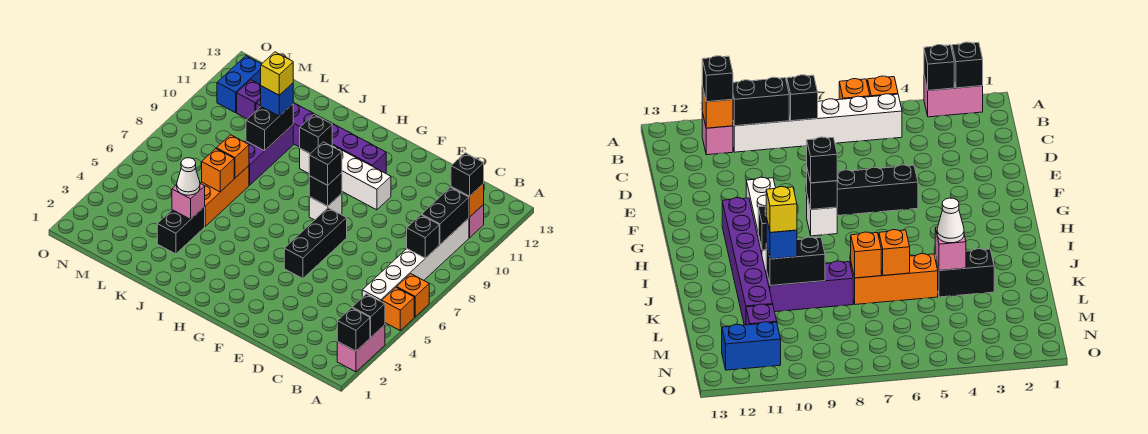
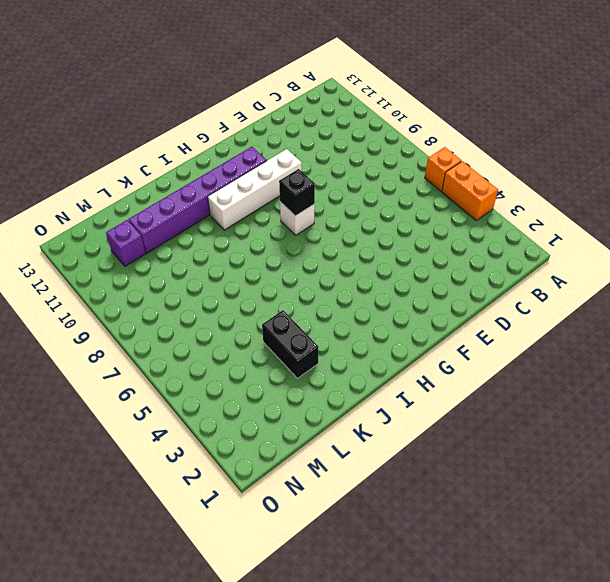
orange 1x2 brick [442,161,498,220] -> orange 1x1 brick [382,287,414,330]
none -> pink 1x2 brick [337,325,385,372]
none -> white 1x6 brick [362,218,469,302]
none -> pink 1x1 brick [469,205,484,238]
none -> black 1x3 brick [284,208,347,279]

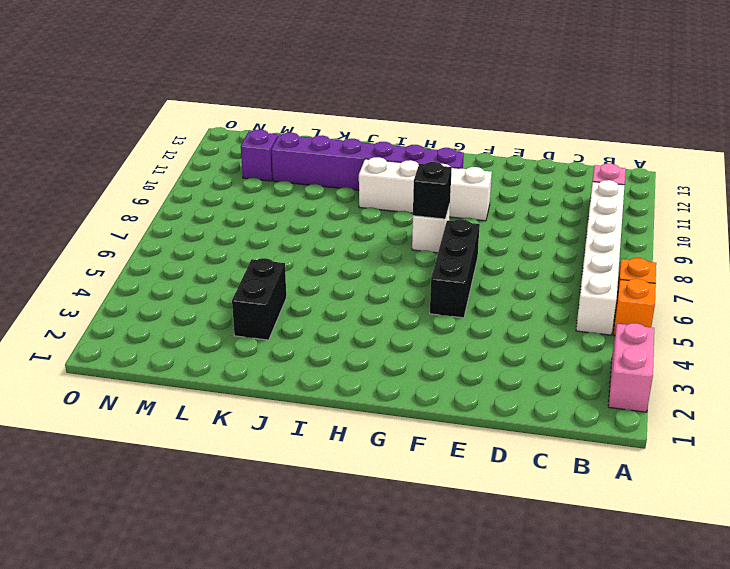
none -> orange 1x3 brick [201,166,249,226]
none -> purple 1x3 brick [245,125,293,185]
none -> blue 1x2 brick [217,56,261,113]
none -> black 1x1 brick [337,308,370,351]

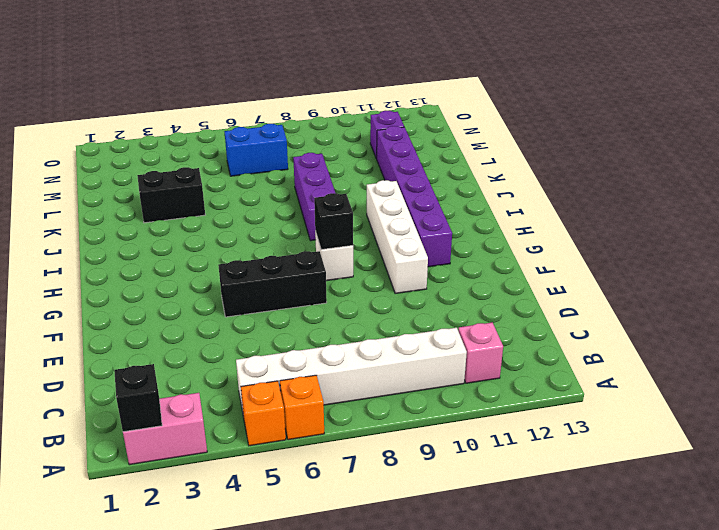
purple 1x3 brick [293,153,335,241] -> purple 1x3 brick turned to [245,125,293,185]
blue 1x2 brick [224,124,288,176] -> blue 1x2 brick moved to [217,56,261,113]
none -> orange 1x3 brick [201,166,249,226]
none -> black 1x1 brick [352,294,385,337]
none -> black 1x1 brick [407,215,439,258]
none -> black 1x2 brick [422,187,469,244]

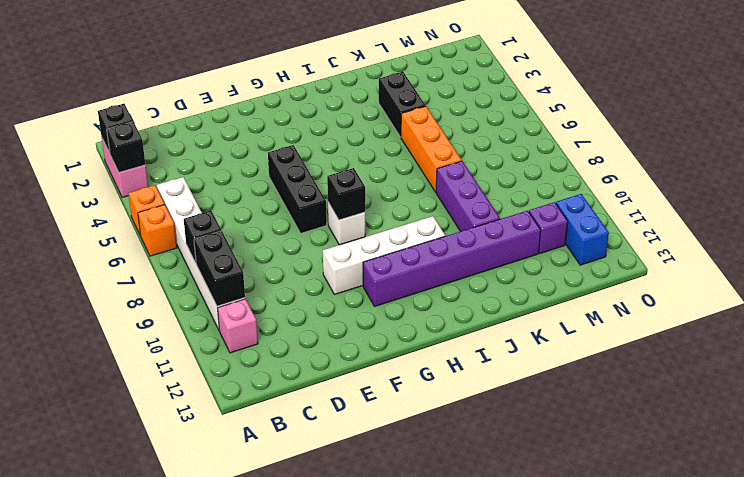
none -> orange 1x1 brick [451,184,484,217]
none -> black 1x1 brick [300,114,332,154]
none -> pink 1x1 brick [172,183,205,219]
none -> orange 1x1 brick [202,149,234,192]

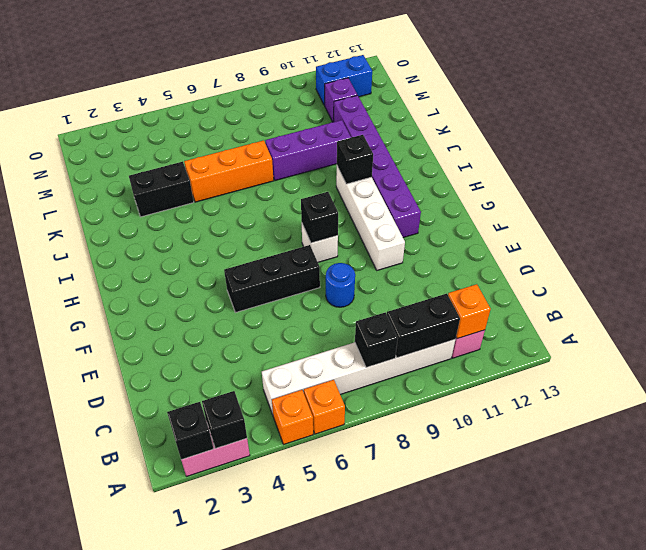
blue 1x1 round brick [326,263,355,307] -> none
none -> pink 1x1 brick [172,183,205,219]
none -> orange 1x1 brick [202,149,234,192]
none -> orange 1x1 brick [216,135,249,178]
none -> black 1x2 brick [246,104,293,151]

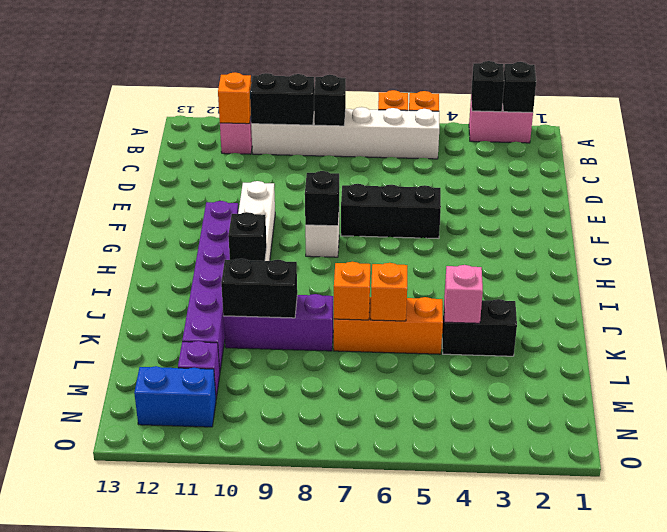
none -> black 1x1 brick [451,153,484,196]
none -> black 1x1 brick [309,142,342,185]
none -> white 1x1 cone [177,158,200,195]
none -> blue 1x1 brick [261,83,293,116]

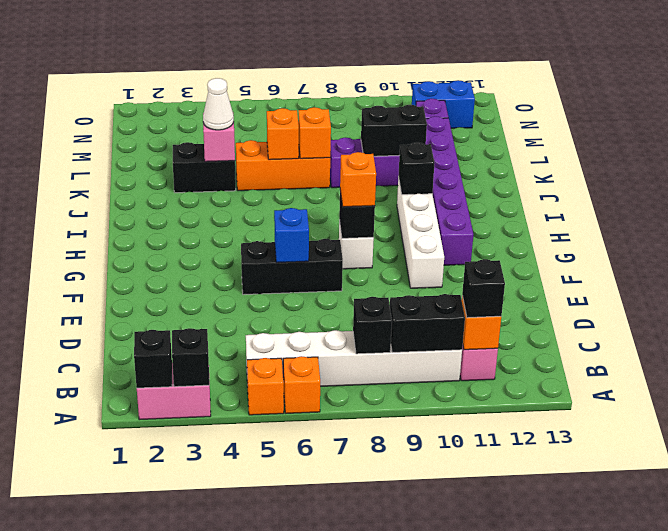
blue 1x1 brick [274,208,309,263] -> blue 1x1 brick moved to [261,83,293,116]
orange 1x1 brick [340,152,376,207] -> black 1x1 brick [309,142,342,185]
none -> yellow 1x1 brick [261,52,293,95]

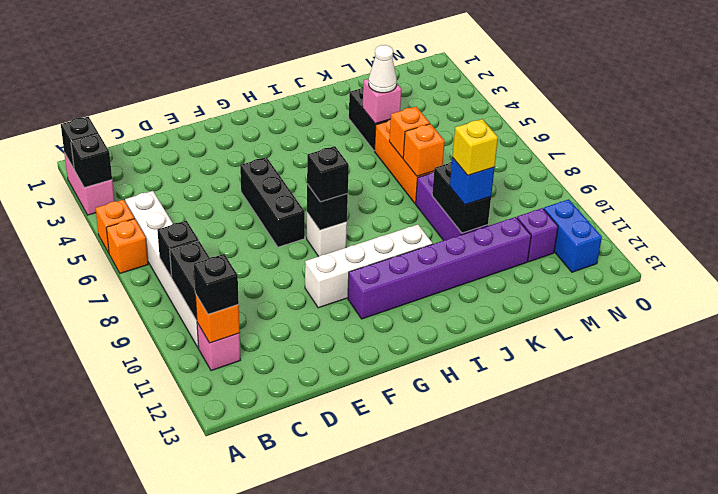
none -> black 1x1 brick [300,114,332,154]

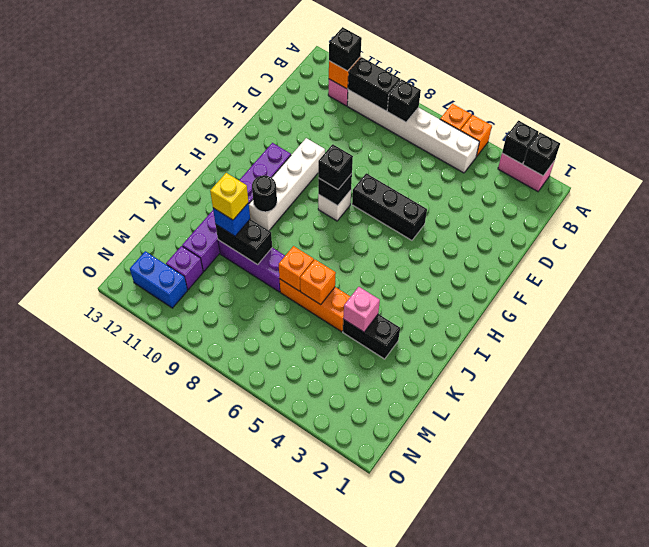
black 1x1 round brick [252,176,277,212] -> black 1x1 brick [300,114,332,154]
none -> white 1x1 cone [177,158,200,195]

